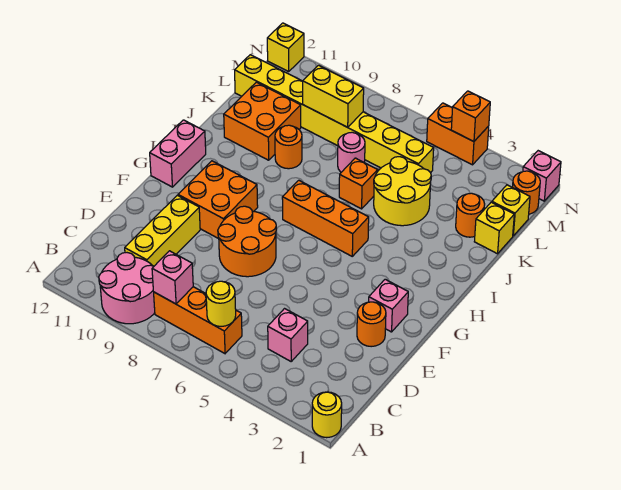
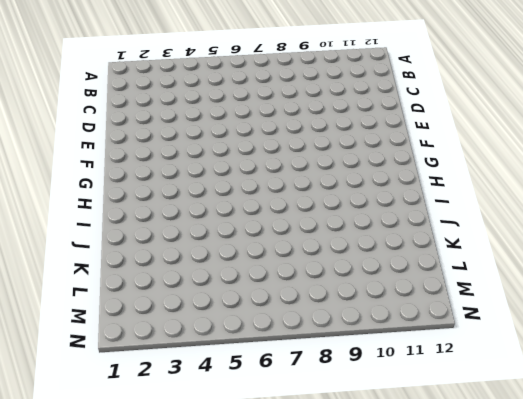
none -> yellow 1x1 round brick [312,392,342,438]
none -> pink 2x2 round brick [99,253,155,324]
none -> orange 1x3 brick [154,287,242,353]

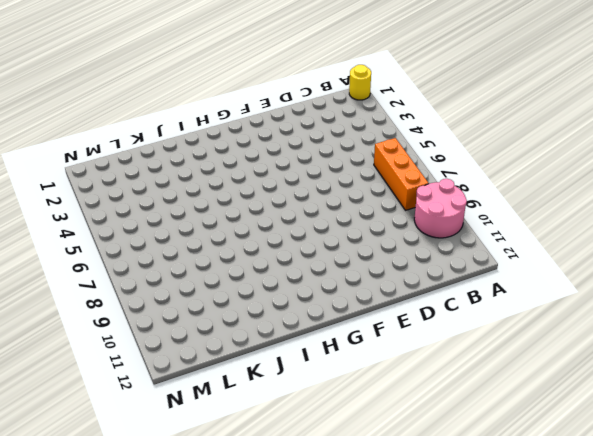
none -> pink 1x1 brick [268,309,308,361]
none -> yellow 1x3 brick [125,195,200,266]
none -> orange 1x1 round brick [357,302,386,347]

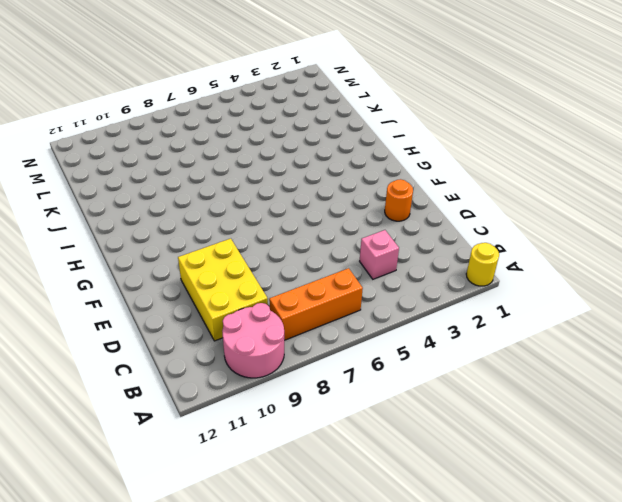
yellow 2x3 brick [178,239,268,341] -> yellow 1x3 brick [125,195,200,266]
none -> orange 2x2 round brick [218,206,276,277]
none -> pink 1x1 brick [369,279,408,332]
none -> orange 2x2 brick [178,161,258,239]

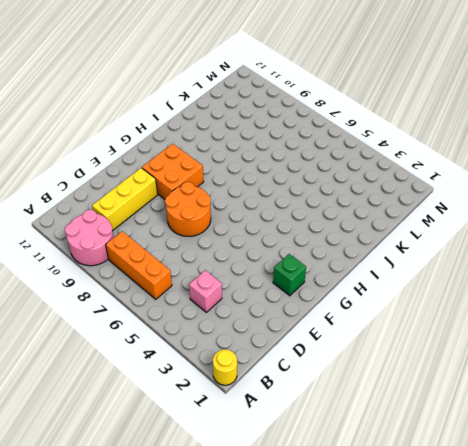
green 1x1 brick [273,254,306,296] -> pink 1x1 brick [369,279,408,332]
none -> orange 1x1 round brick [357,302,386,347]
none -> pink 1x2 brick [150,120,206,187]
none -> orange 1x3 brick [282,180,369,256]

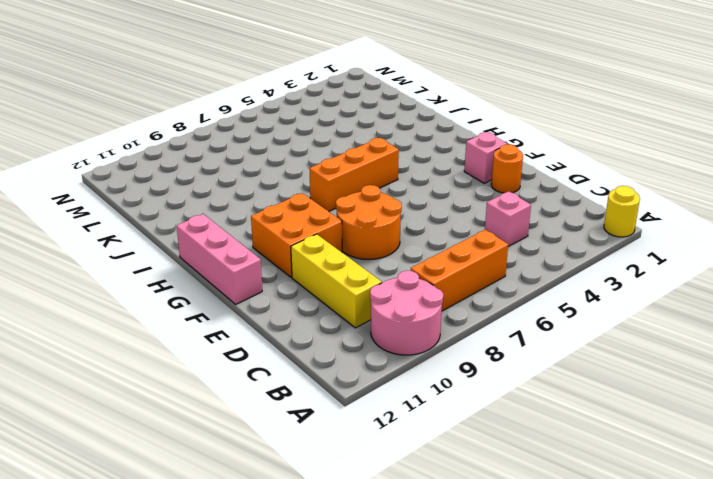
pink 1x3 brick [177,214,262,304] -> pink 1x2 brick [150,120,206,187]
none -> yellow 2x2 round brick [374,157,431,226]
none -> orange 1x1 brick [339,158,378,209]
none -> orange 1x1 round brick [275,125,302,169]

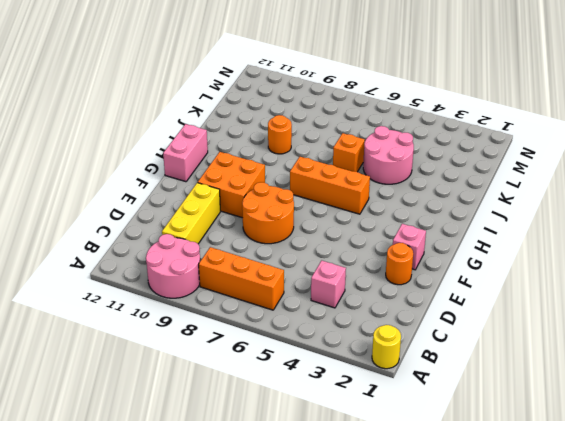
pink 2x2 round brick [363,126,414,184] -> yellow 2x2 round brick [374,157,431,226]
none -> orange 2x2 brick [224,82,301,160]
none -> yellow 1x1 brick [474,202,514,254]
none -> orange 1x1 round brick [456,193,485,237]

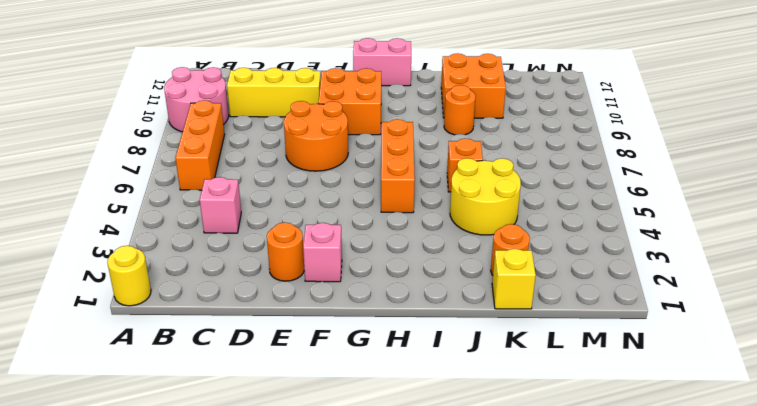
none -> pink 1x1 round brick [338,132,365,172]
none -> yellow 1x1 brick [492,185,530,236]
none -> yellow 1x8 brick [235,55,434,173]

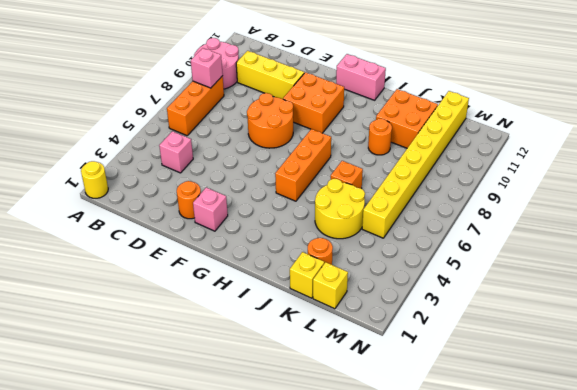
none -> pink 1x1 round brick [338,132,365,172]
none -> orange 1x1 round brick [512,171,540,214]
none -> pink 1x1 brick [523,151,561,201]

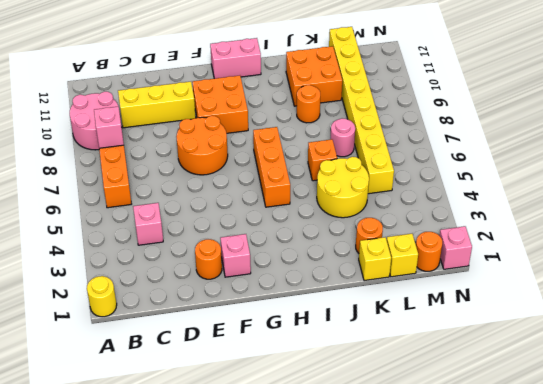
none -> orange 1x2 brick [427,103,489,165]
none -> yellow 1x1 brick [267,23,304,72]
none -> yellow 1x1 round brick [206,281,236,326]

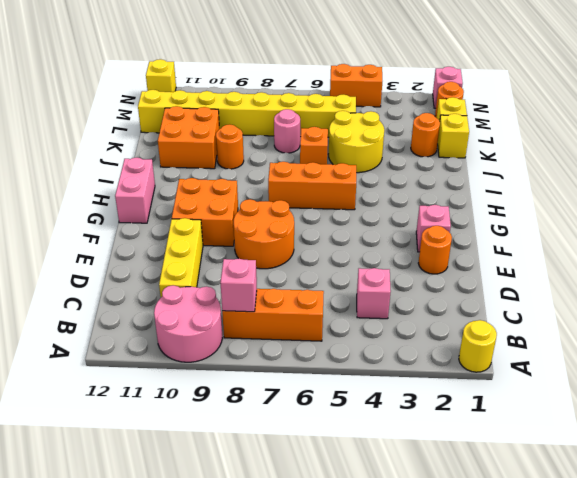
none -> yellow 1x1 round brick [206,281,236,326]
none -> yellow 1x2 brick [303,65,364,127]
none -> orange 1x1 brick [451,91,490,142]

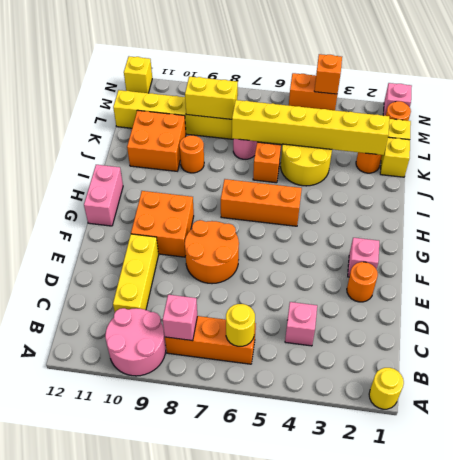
yellow 1x6 brick [232,100,389,155] -> none

